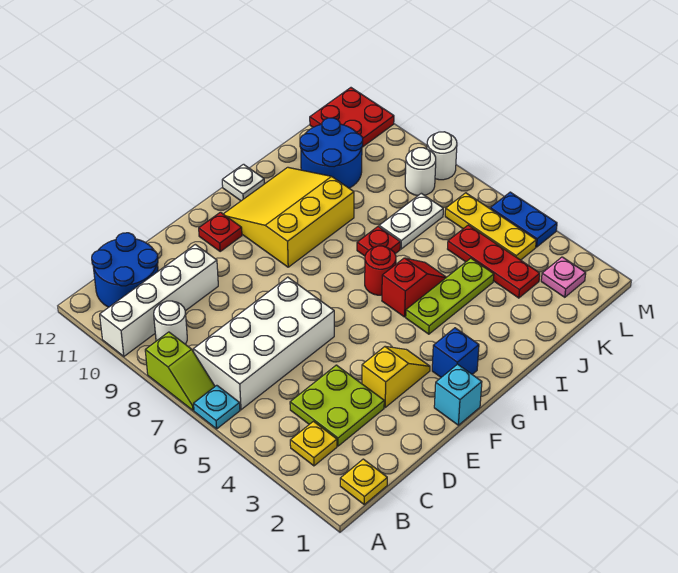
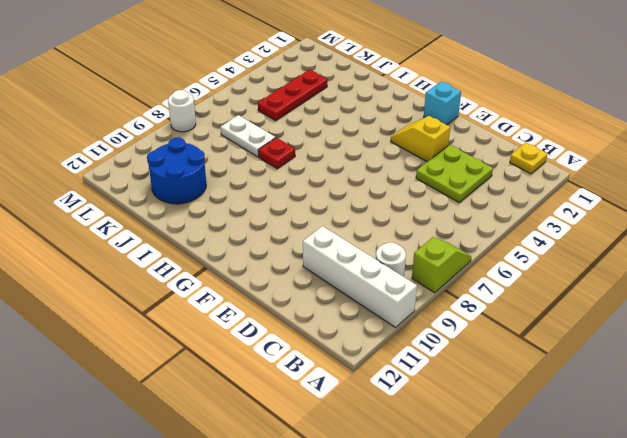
none -> cyan 1x1 plate [194,385,240,429]
none -> yellow 1x1 plate [290,421,337,466]
none -> white 2x4 brick [193,277,334,410]

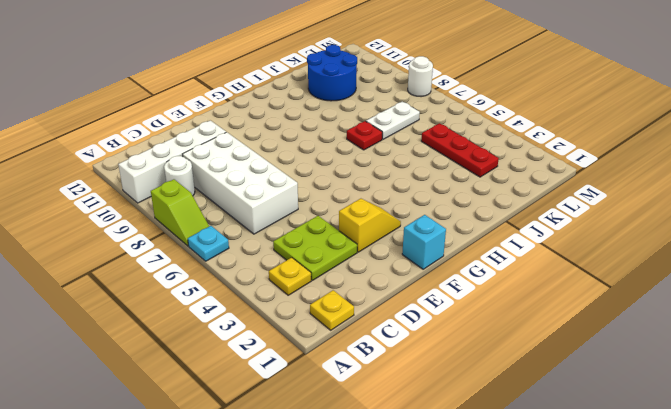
white 2x4 brick [183,132,298,234] -> white 2x4 brick turned to [193,277,334,410]
none -> blue 2x2 round brick [92,233,158,307]
none -> red 1x1 plate [199,212,242,251]
none -> blue 1x1 brick [432,328,479,377]

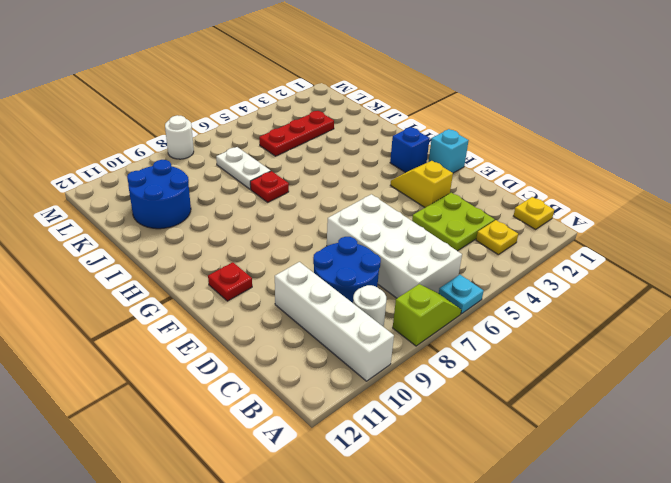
blue 2x2 round brick [313,237,381,303] -> blue 2x2 round brick moved to [92,233,158,307]
none -> yellow 3x3 slope [224,167,354,267]
none -> lime 1x3 plate [406,258,494,334]
none -> red 1x2 slope [382,258,446,317]

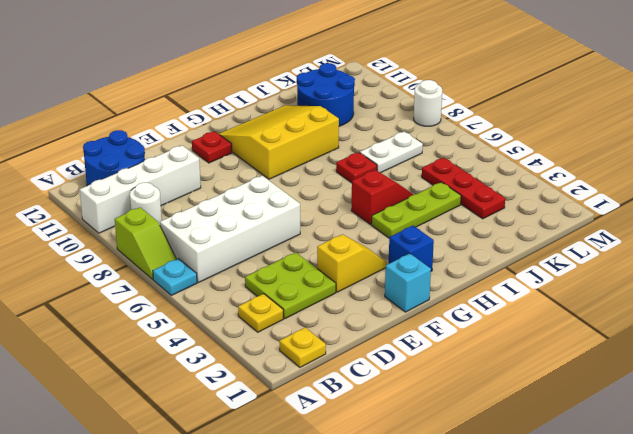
none -> red 1x1 round brick [365,246,396,295]
none -> white 1x1 plate [222,164,265,201]
none -> pink 1x1 plate [541,257,586,297]

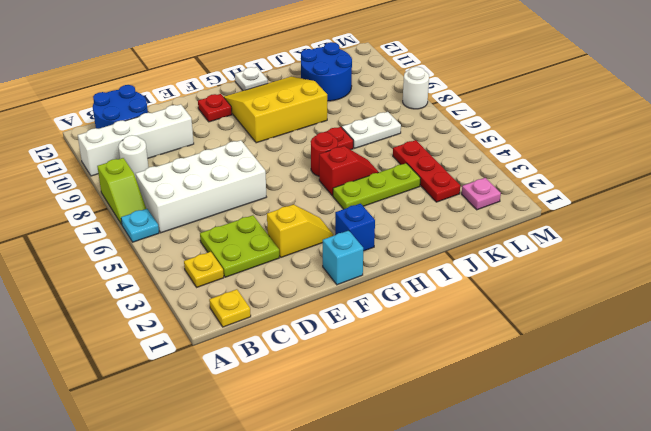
none -> yellow 1x3 plate [445,193,536,260]
none -> white 1x1 round brick [405,148,436,196]
none -> red 2x2 plate [310,88,394,147]

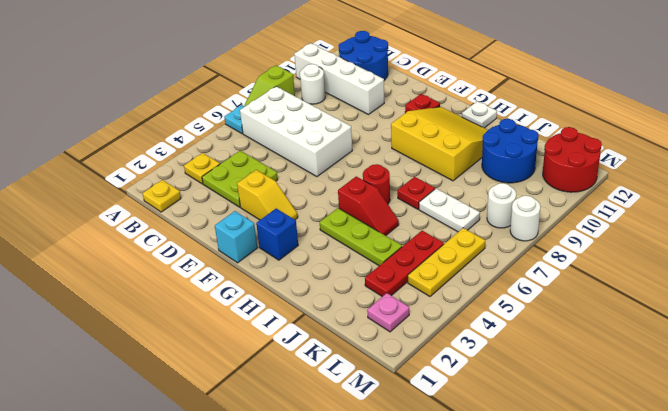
red 2x2 round brick [543,127,602,192] -> red 2x2 plate [310,88,394,147]
none -> blue 1x2 plate [490,192,557,247]

